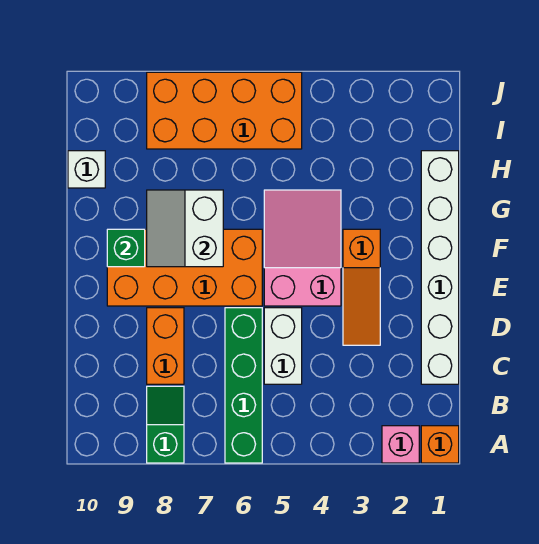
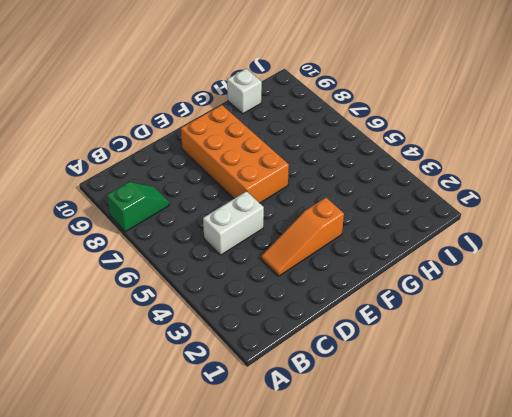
none -> orange 1x1 brick [421,426,459,463]
none -> pink 1x1 brick [382,426,419,463]
none -> green 1x4 brick [225,308,262,463]

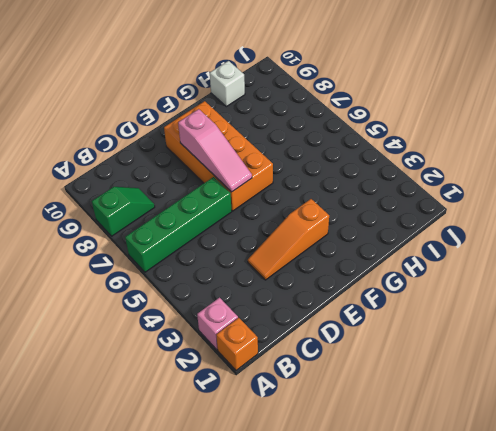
pink 1x3 slope [178,109,252,192] -> none
none -> white 1x6 brick [421,151,459,384]
none -> white 1x2 brick [264,308,302,384]
none -> orange 1x2 brick [147,308,184,384]

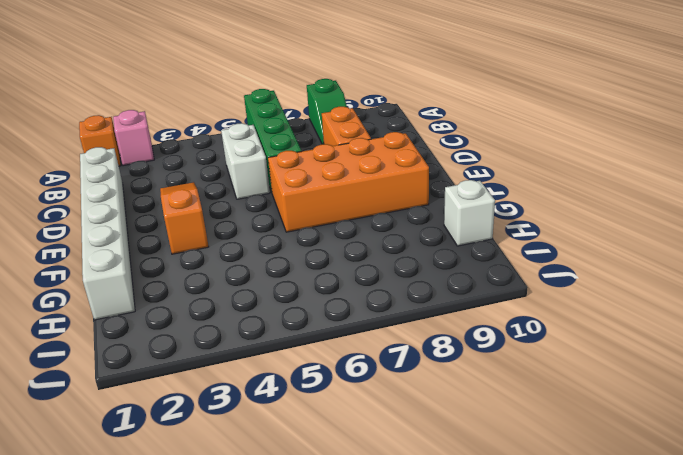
none -> pink 2x3 slope [264,190,341,306]
none -> orange 2x4 brick [147,72,302,149]
none -> white 2x2 slope [147,190,223,267]

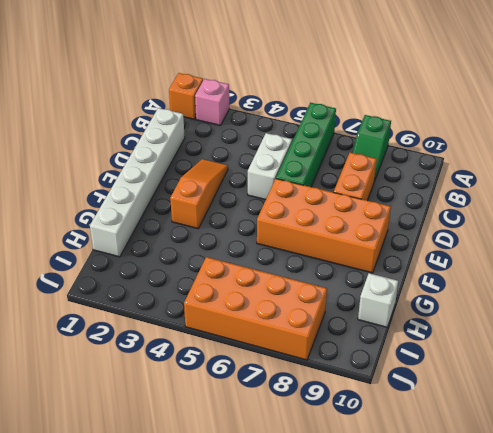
none -> pink 2x3 slope [264,190,341,306]
none -> white 2x2 slope [147,190,223,267]
none -> green 1x1 brick [107,229,145,267]

